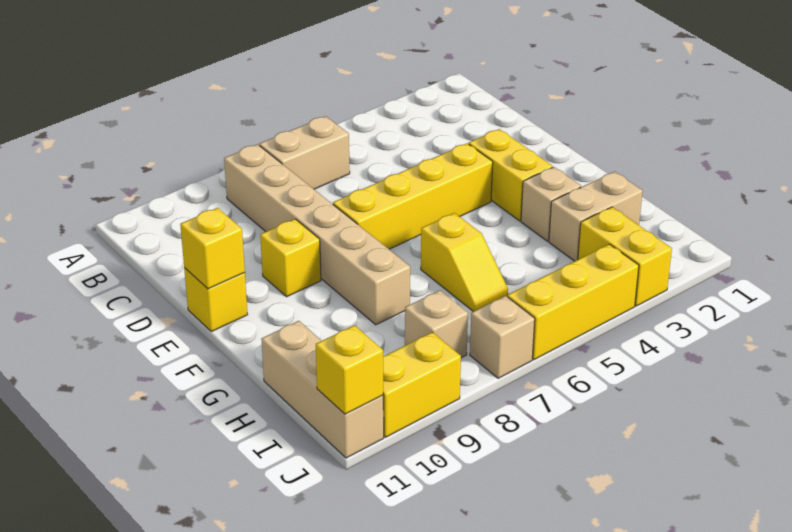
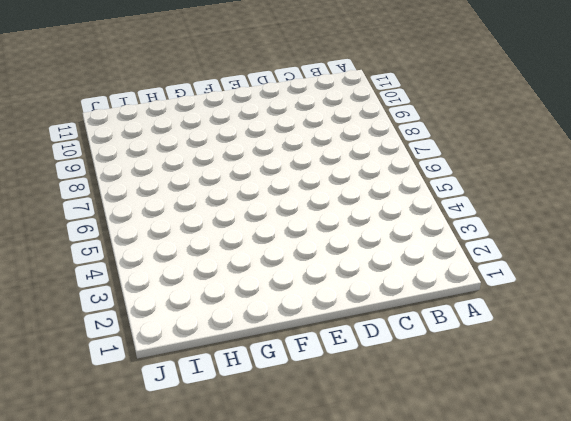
none -> tan 1x2 brick [259,116,350,189]
none -> tan 1x6 brick [224,144,410,325]
none -> yellow 1x2 brick [469,129,553,221]

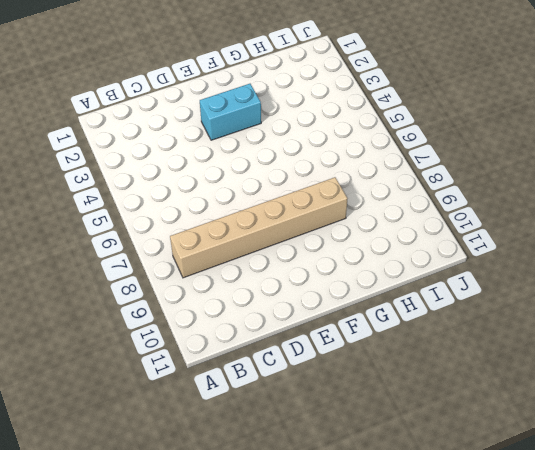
cyan 1x2 brick [200,84,261,140] -> yellow 1x2 brick [469,129,553,221]
none -> tan 1x2 brick [259,116,350,189]
none -> yellow 1x4 brick [333,143,493,249]
none -> yellow 1x1 brick [260,219,321,297]

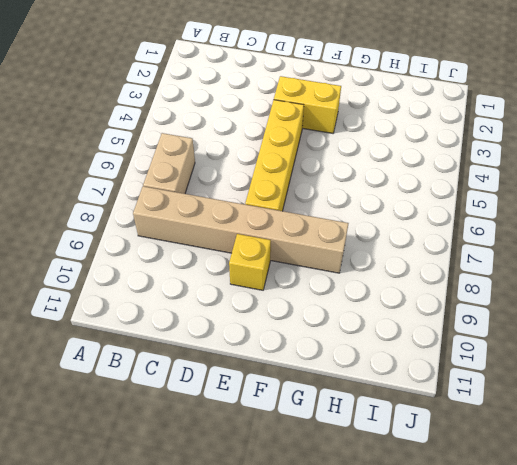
none -> yellow 1x1 brick [184,268,247,332]
none -> tan 1x1 brick [521,167,581,241]
none -> yellow 1x2 slope [421,213,508,312]

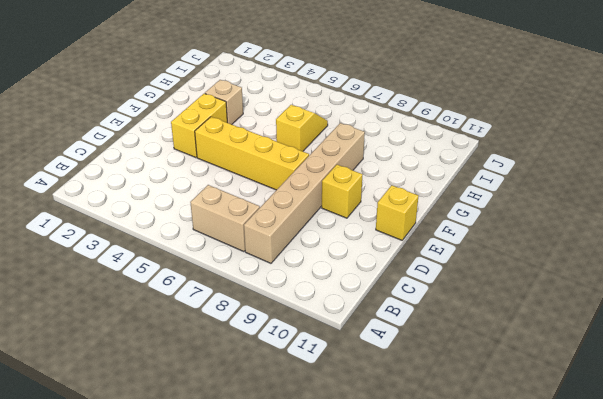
none -> tan 1x2 brick [549,172,643,261]
none -> tan 1x3 brick [261,321,384,458]
none -> yellow 1x2 brick [578,207,672,306]

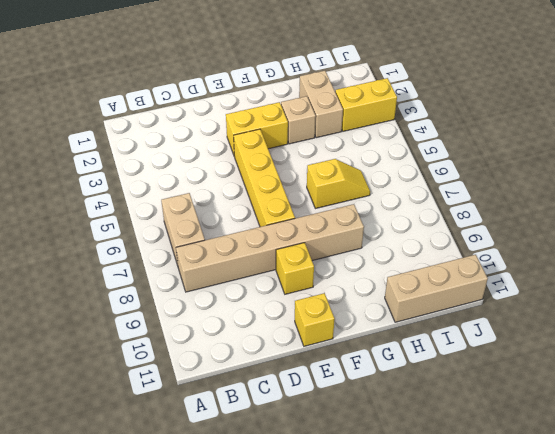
none -> tan 1x1 brick [405,290,468,358]
none -> yellow 1x3 brick [507,244,639,360]
none -> tan 1x1 brick [470,296,535,378]

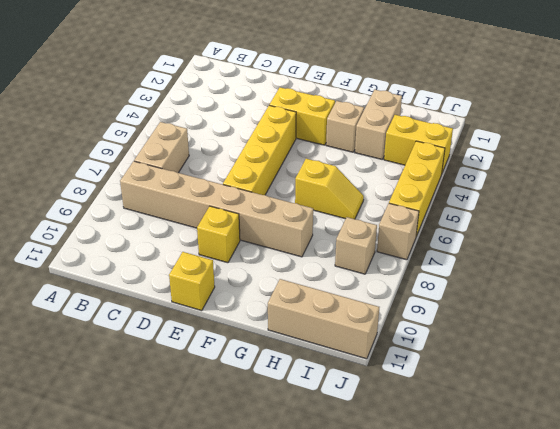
none -> yellow 1x2 brick [383,332,461,437]
none -> yellow 1x1 brick [180,208,245,289]
none -> yellow 1x1 brick [316,325,383,414]

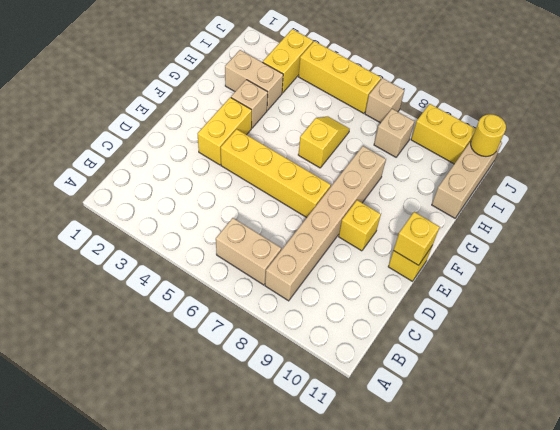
yellow 1x1 round brick [471,114,506,156] -> yellow 1x1 brick [316,325,383,414]

